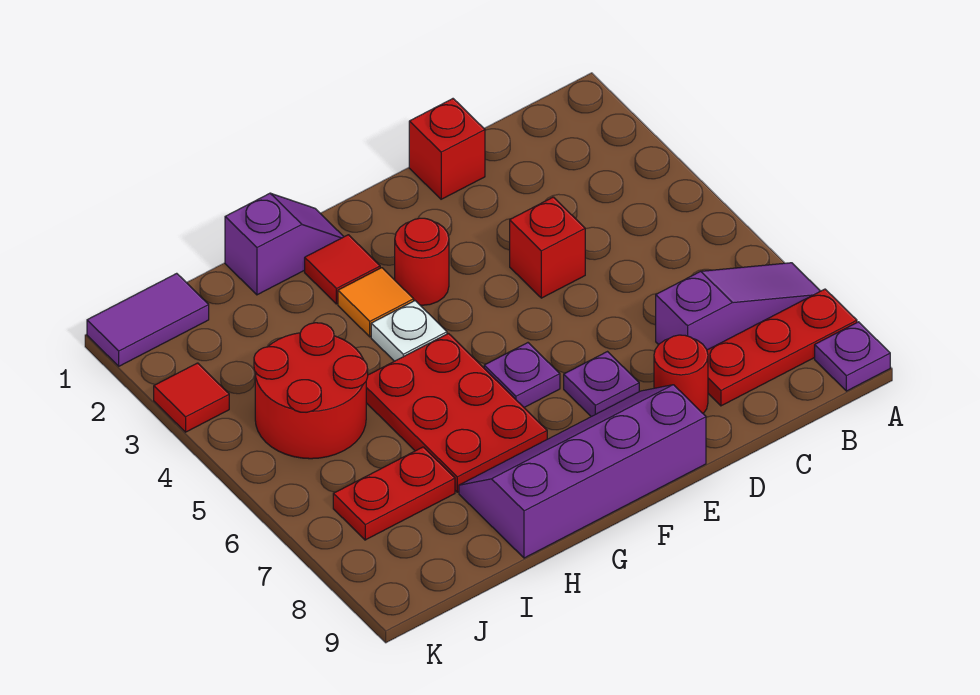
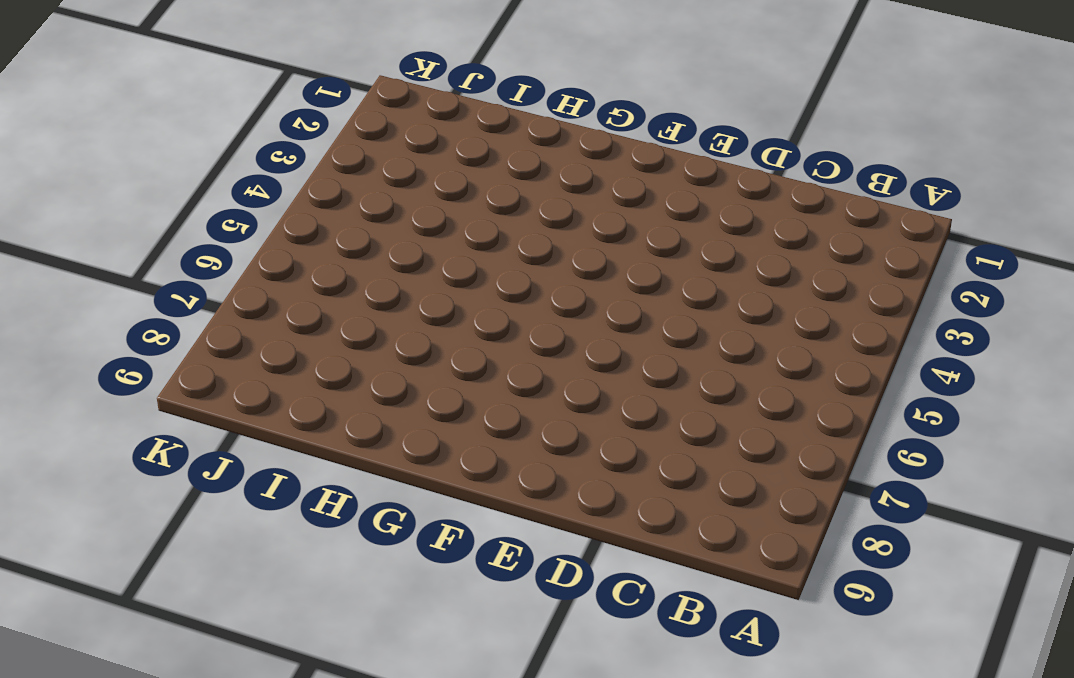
none -> purple 1x3 slope [656,263,820,350]
none -> red 1x3 plate [707,289,857,406]
none -> purple 1x1 plate [815,322,890,391]

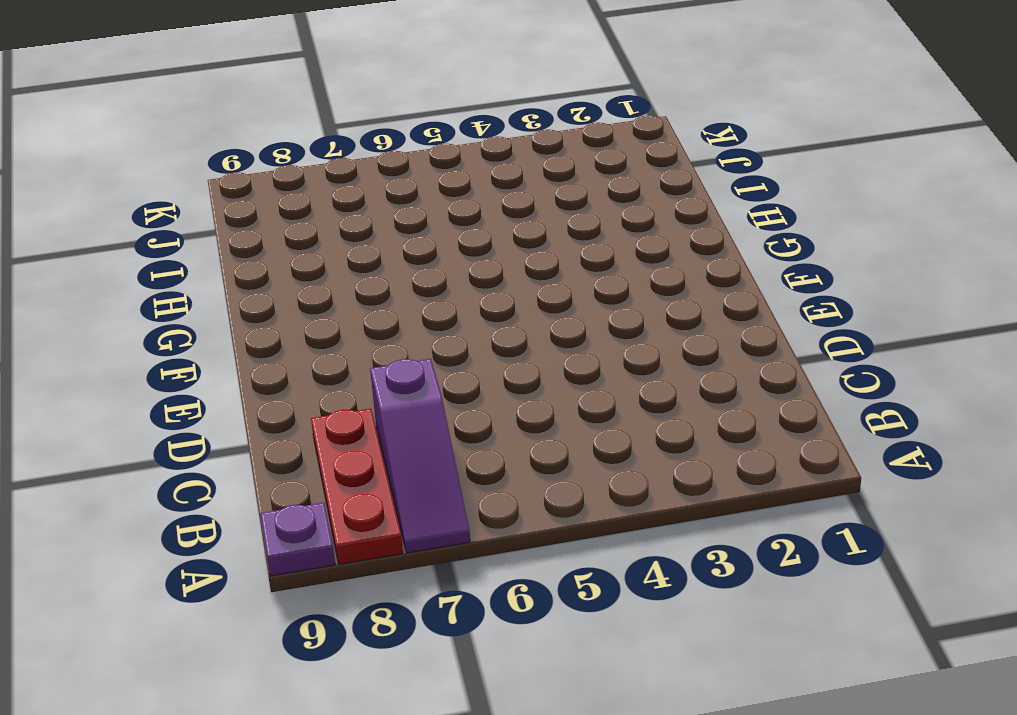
none -> red 1x1 brick [409,99,485,199]
none -> red 1x1 brick [510,197,585,298]
none -> red 1x1 round brick [654,335,708,413]

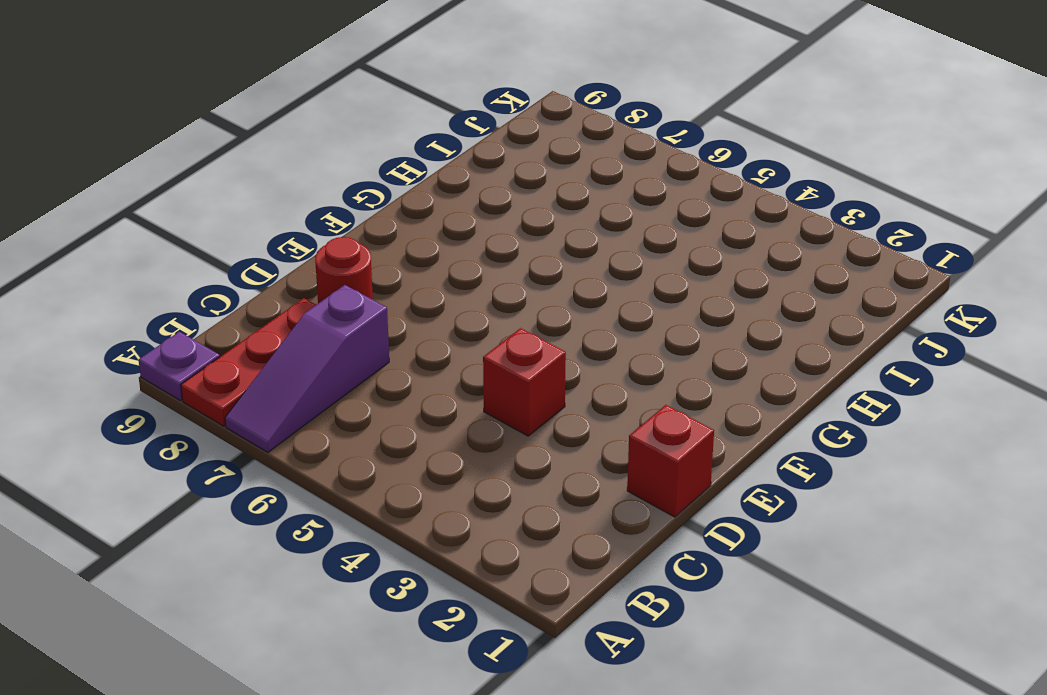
none -> purple 1x1 plate [564,352,639,417]
none -> purple 2x4 slope [459,385,706,558]
none -> red 1x1 round brick [395,218,449,305]

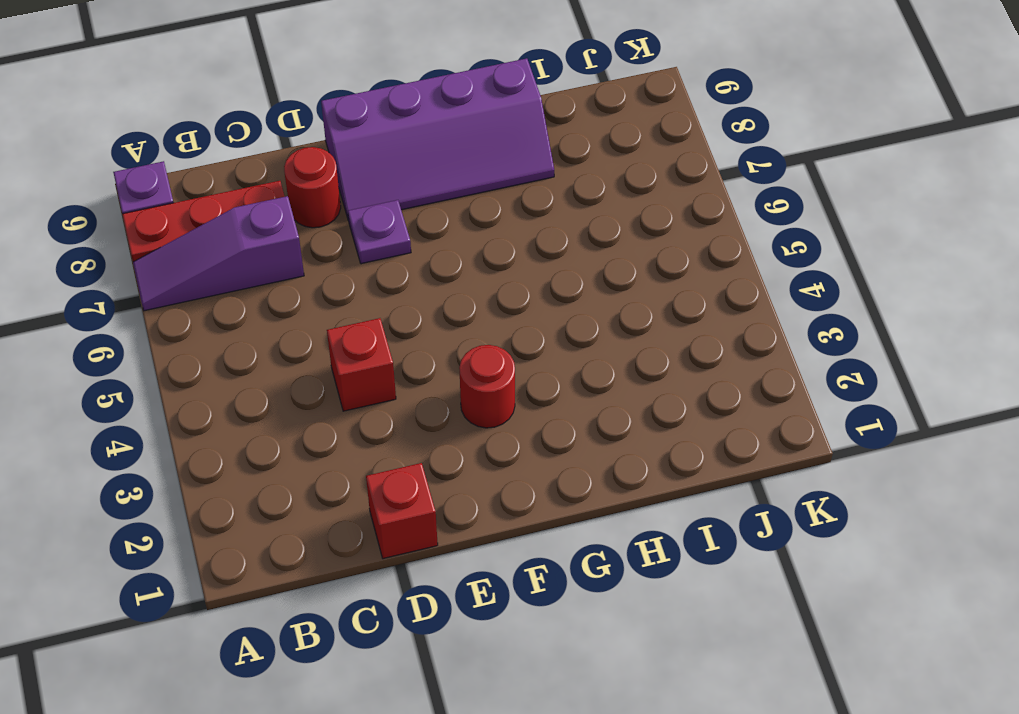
none -> purple 1x1 plate [484,343,560,407]
none -> purple 1x2 slope [225,193,344,295]
none -> red 1x1 tile [305,235,380,304]

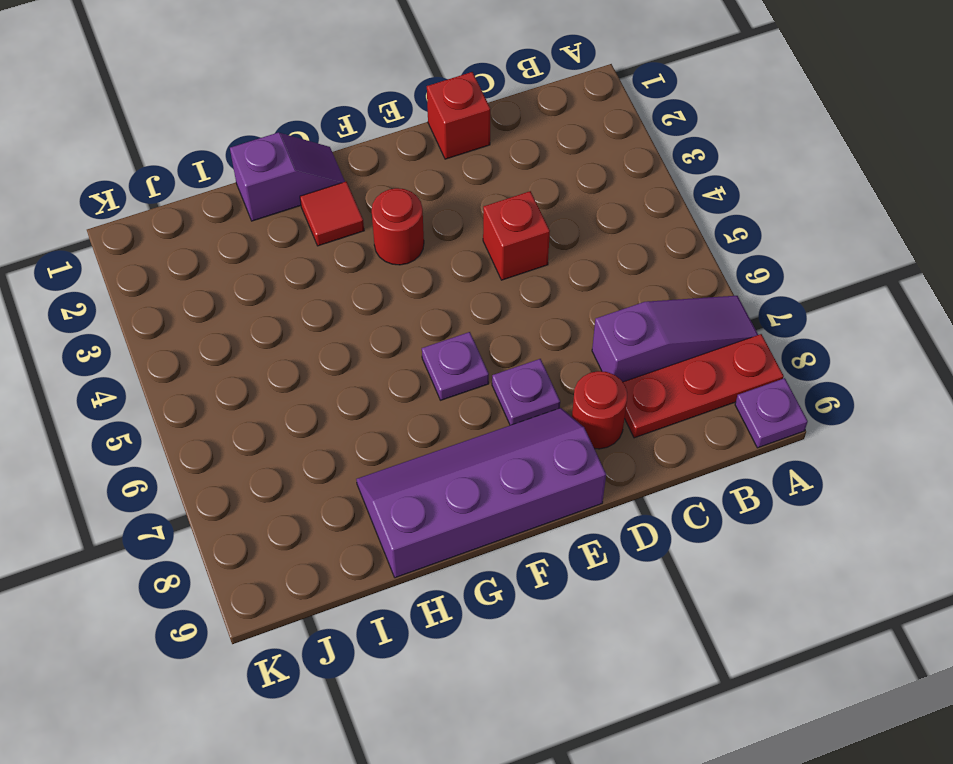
none -> orange 1x1 tile [338,268,414,337]
none -> white 1x1 plate [371,301,447,361]
none -> red 2x3 plate [366,334,547,492]

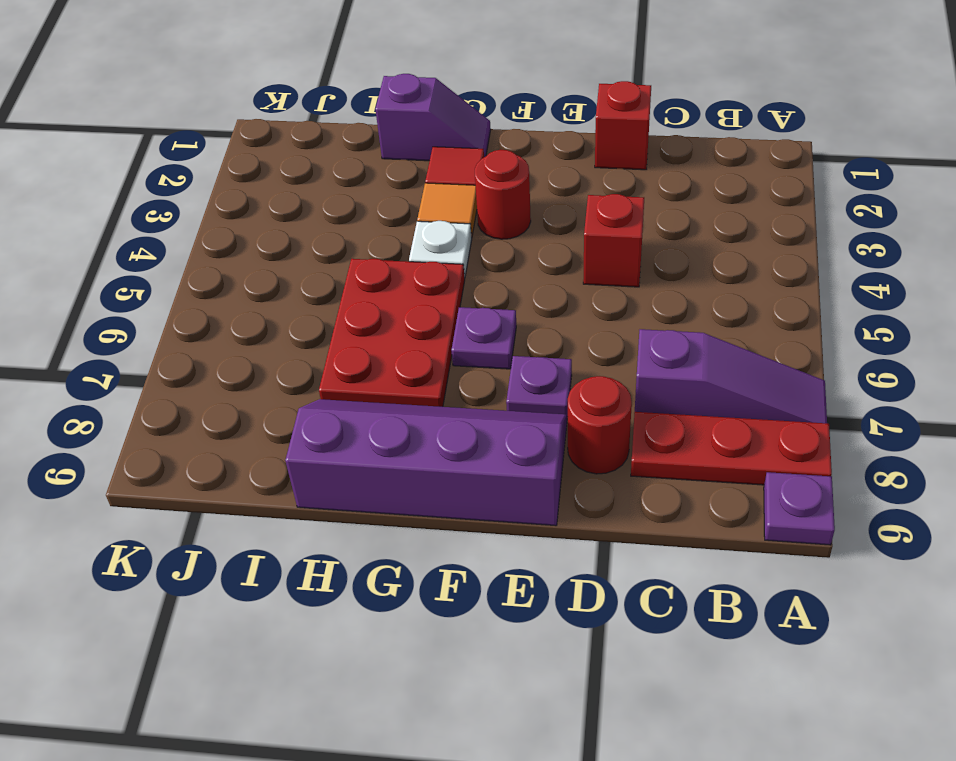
none -> red 2x2 round brick [254,323,368,459]
none -> red 1x2 plate [333,447,455,540]
none -> purple 1x2 tile [87,273,209,366]

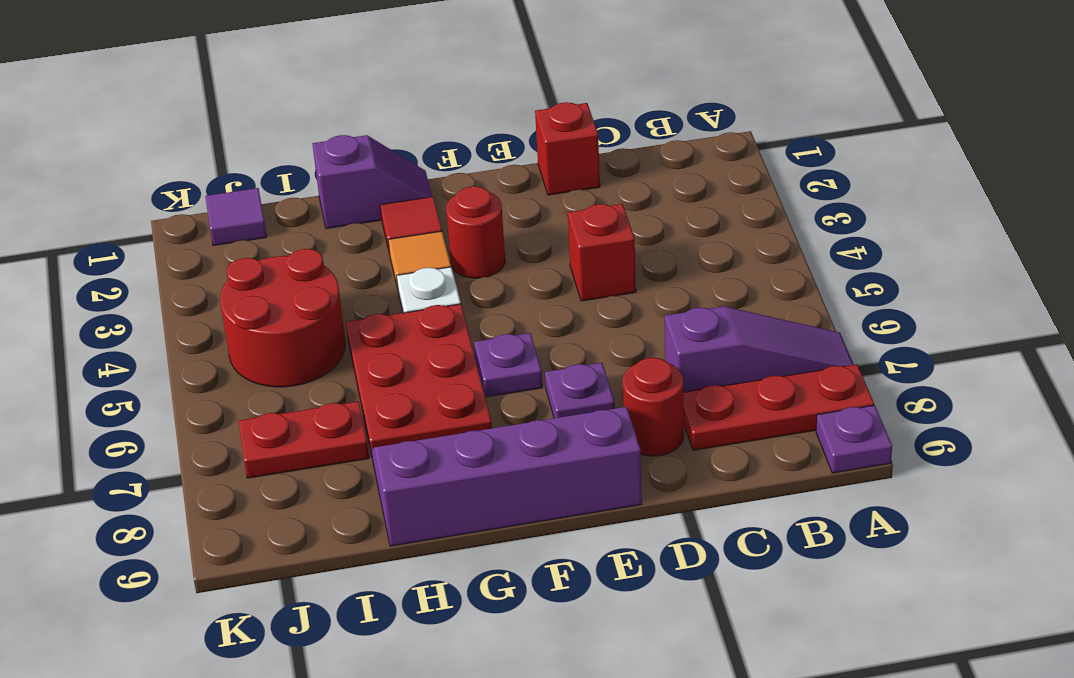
purple 1x1 tile [205,188,267,246] -> purple 1x2 tile [87,273,209,366]
none -> red 1x1 tile [154,363,229,432]

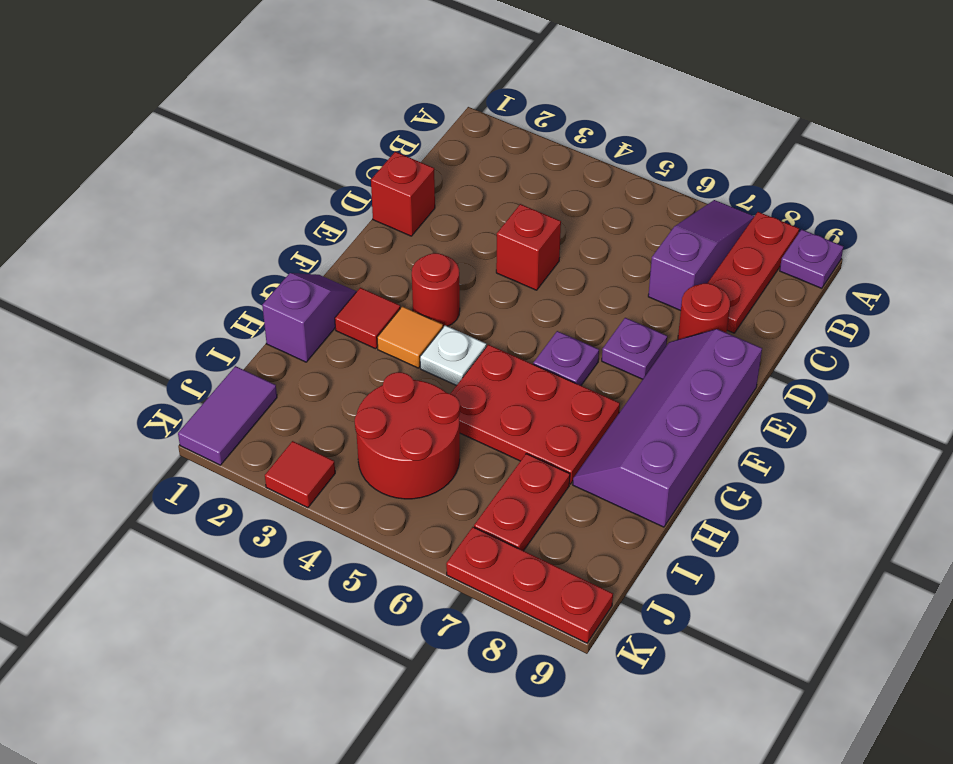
red 1x3 plate [446,527,613,643] -> none

